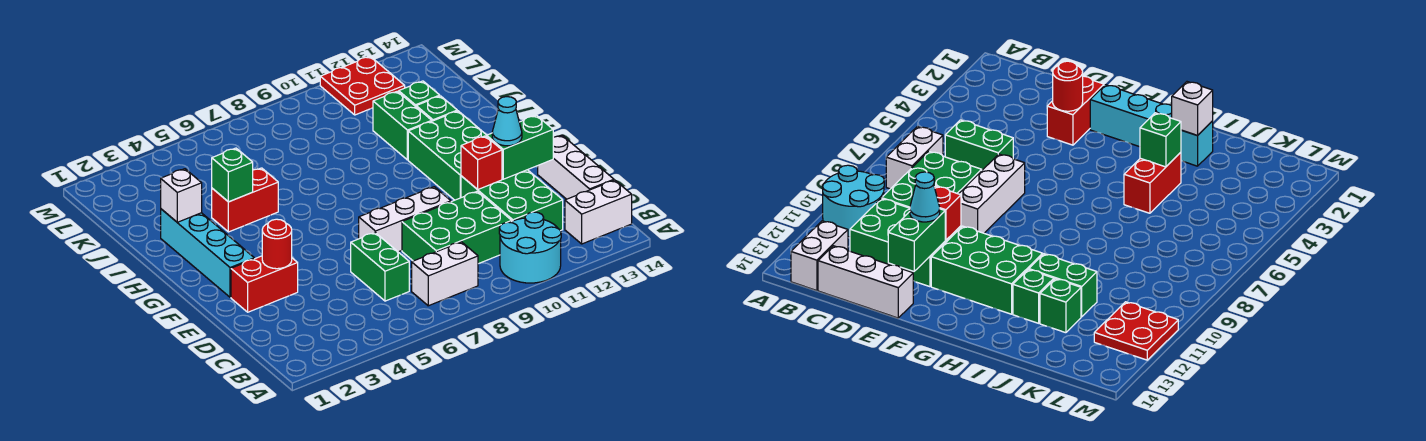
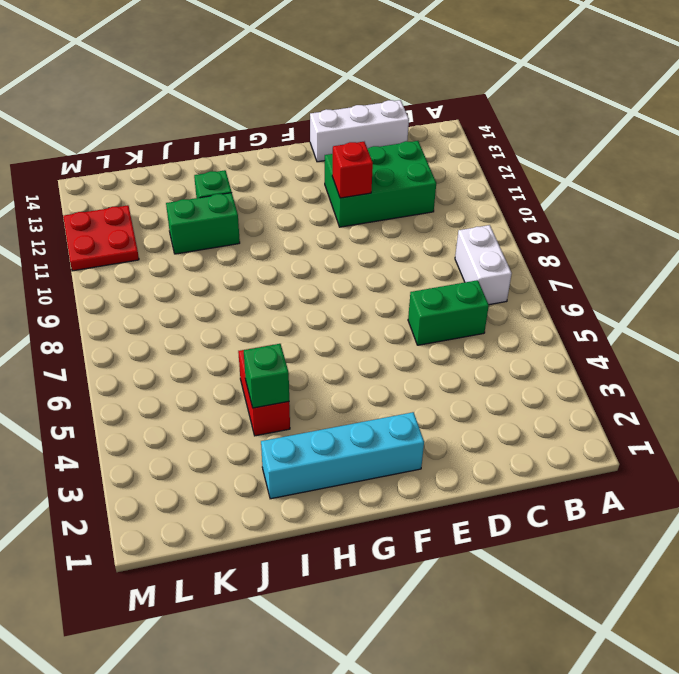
none -> cyan 2x2 round brick [499,212,561,283]
none -> white 1x2 brick [565,180,632,244]
none -> green 2x3 brick [402,191,512,264]

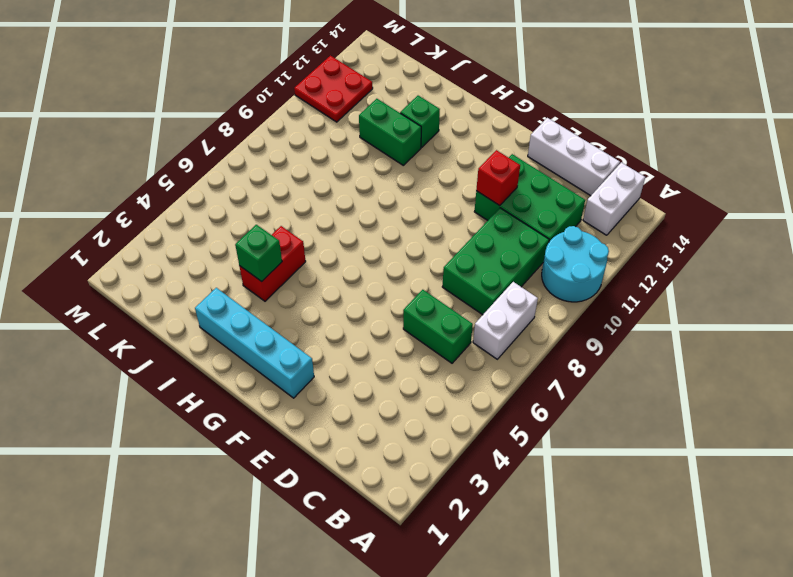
none -> red 1x2 brick [231,256,298,312]
none -> white 1x3 brick [359,187,451,252]
none -> green 2x3 brick [408,111,487,200]

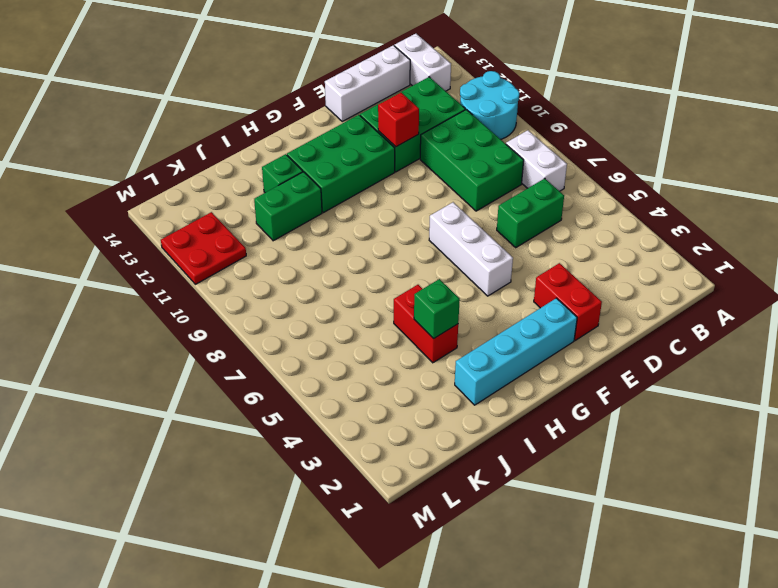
white 1x3 brick [429,202,513,296] -> white 1x3 brick moved to [359,187,451,252]
none -> green 1x1 brick [399,81,440,107]
none -> red 1x1 round brick [262,219,292,269]
none -> green 1x2 brick [487,115,553,179]

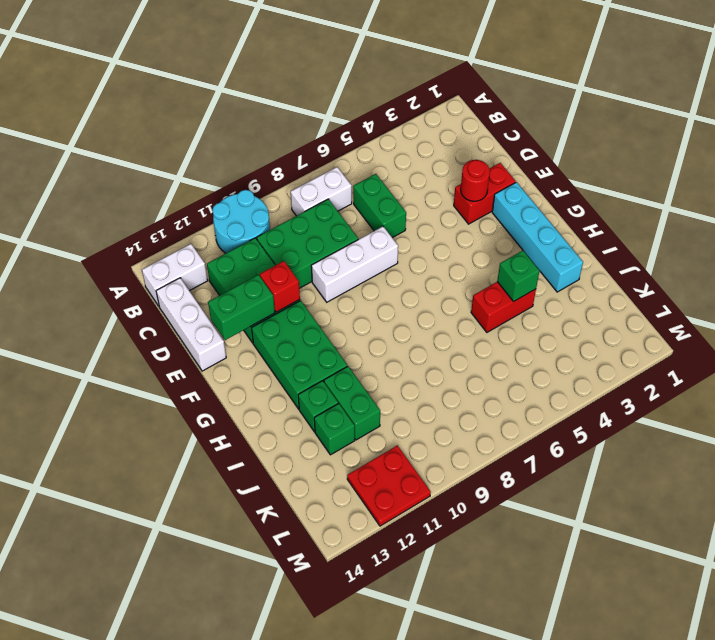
none -> white 1x1 brick [161,169,202,222]
none -> cyan 1x1 cone [492,97,522,146]

